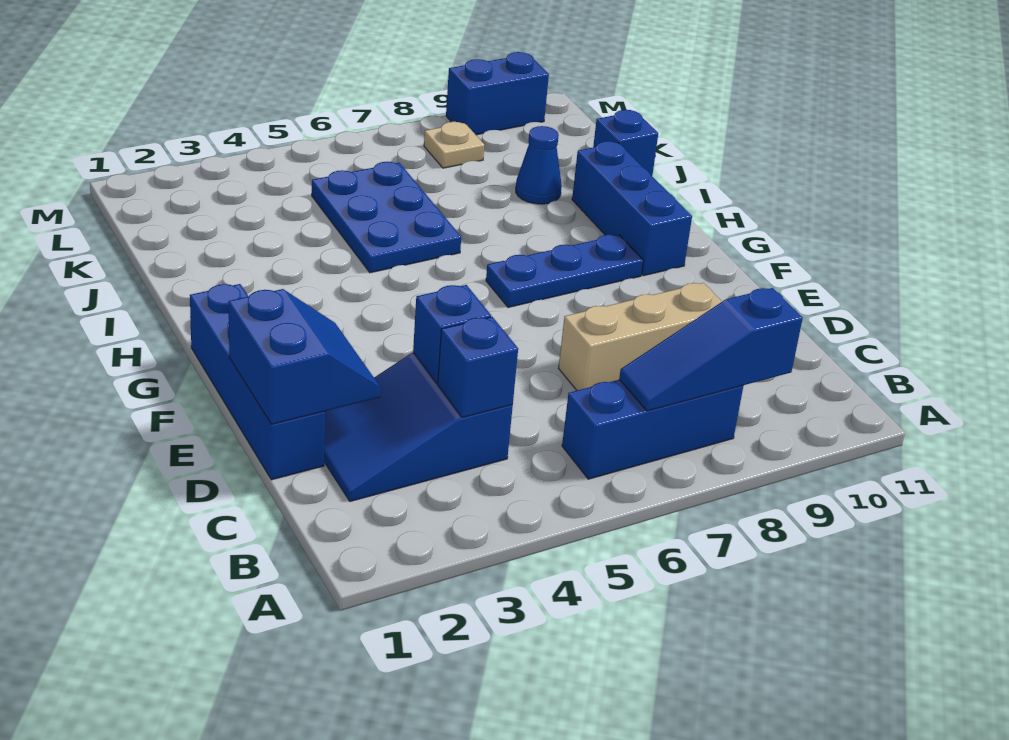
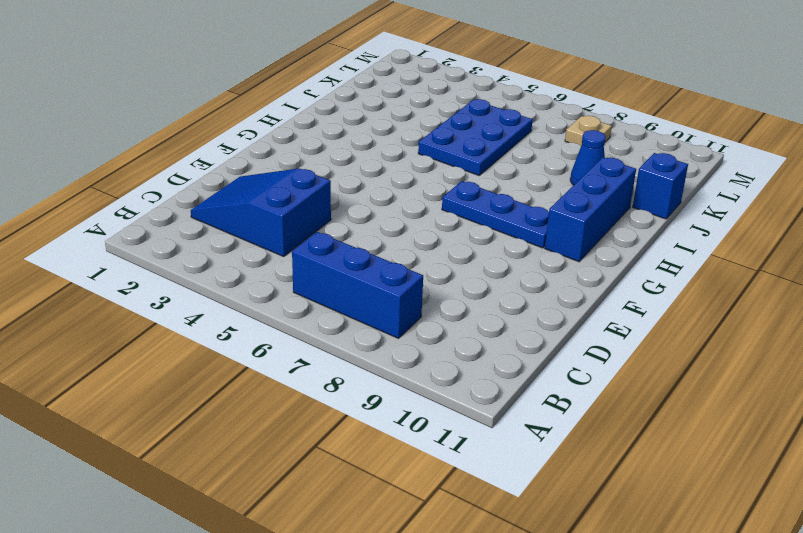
none -> blue 1x4 brick [190,284,325,480]
none -> tan 1x3 brick [559,283,722,390]
none -> blue 1x2 brick [446,52,549,135]

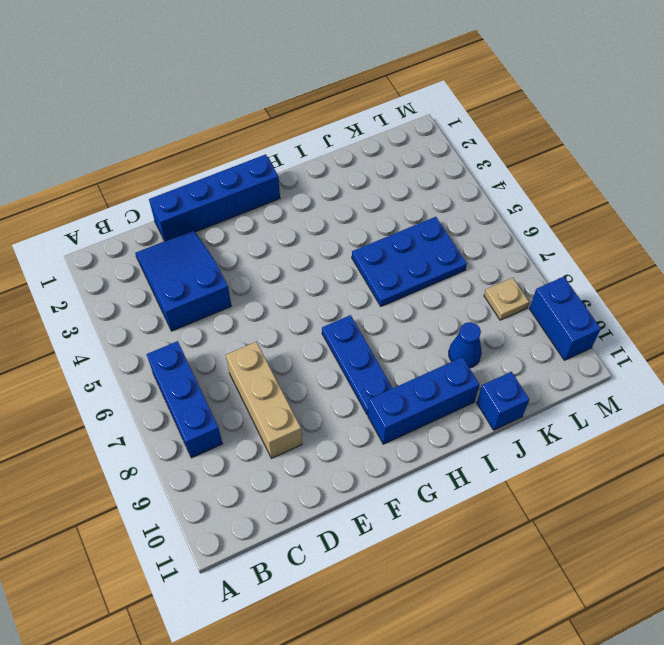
none -> blue 1x3 slope [619,288,803,411]
none -> blue 1x1 brick [438,317,518,418]
none -> blue 2x2 slope [229,289,381,424]

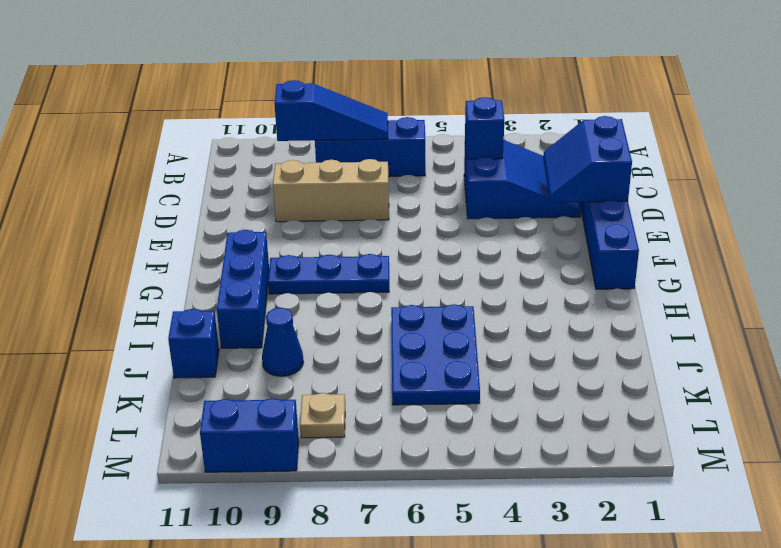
none -> blue 1x1 brick [413,285,491,383]

